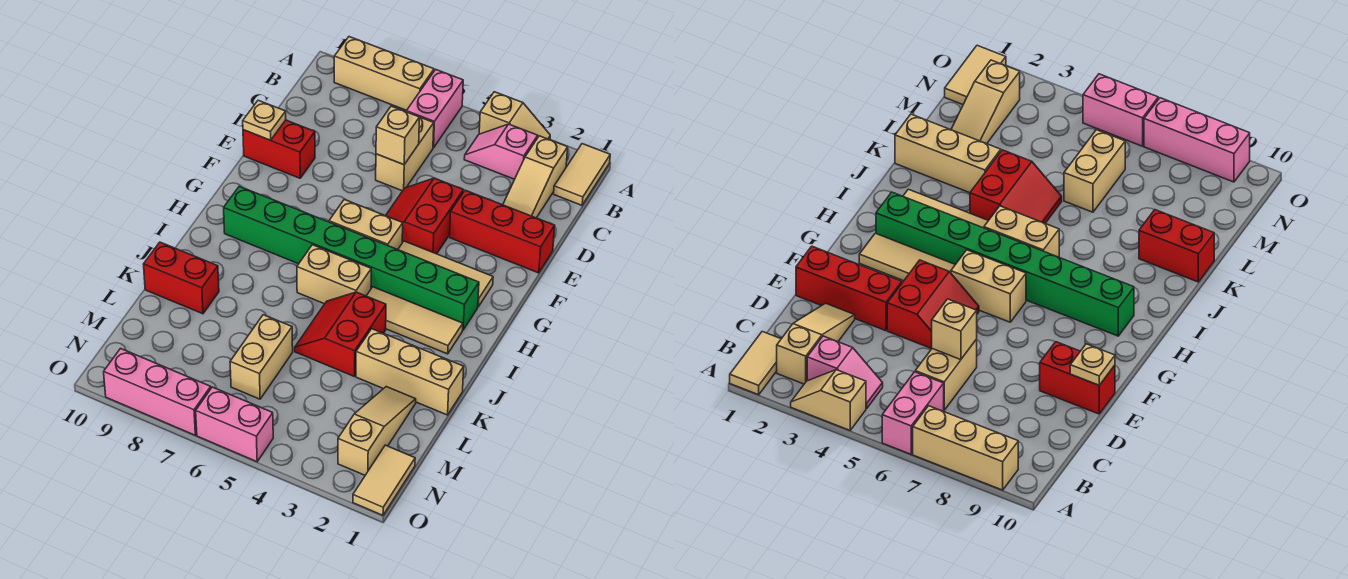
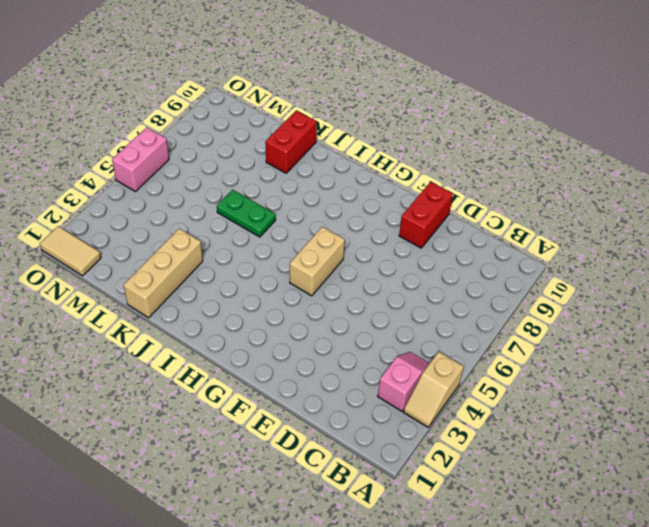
green 1x2 plate [217,190,276,237] -> none
none -> tan 1x2 tile [554,144,610,205]
none -> pink 1x2 brick [406,70,463,148]
none -> tan 1x3 brick [334,37,434,110]

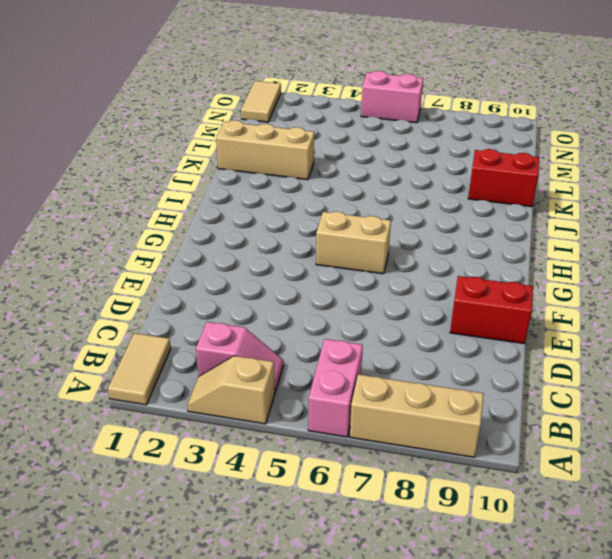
none -> tan 1x3 slope [503,136,568,218]
none -> tan 1x2 brick [376,117,434,191]
none -> red 1x3 brick [450,190,555,273]

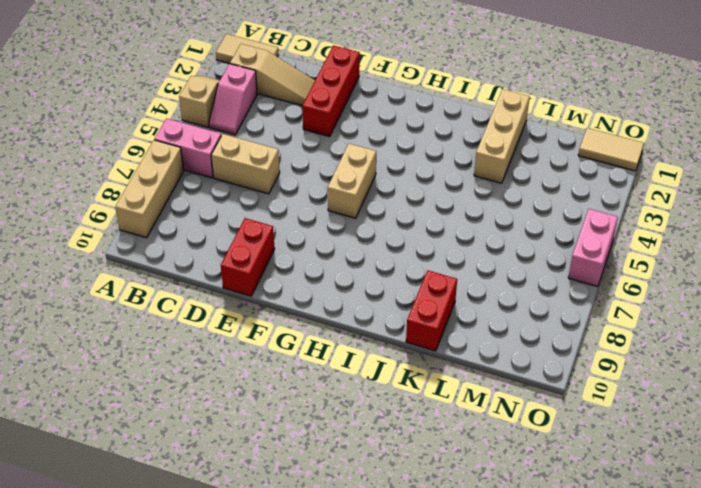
none -> red 2x2 slope [386,178,463,254]
none -> tan 1x3 tile [398,241,493,307]
none -> green 1x8 brick [224,186,479,330]

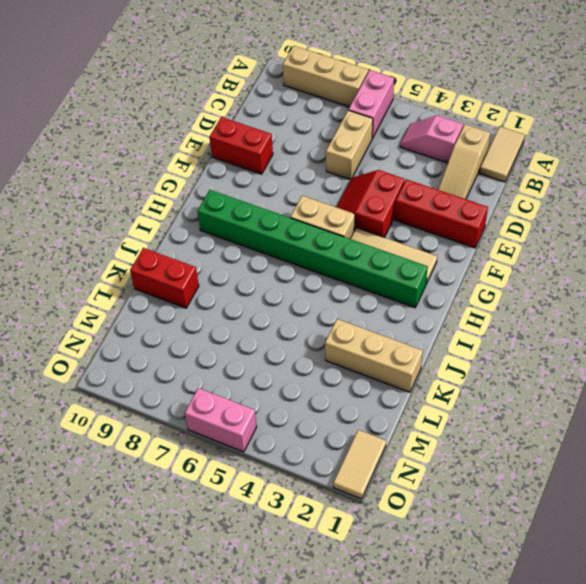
none -> tan 1x2 slope [479,92,550,140]
none -> tan 1x3 tile [367,287,463,354]
none -> tan 1x2 brick [297,245,371,304]

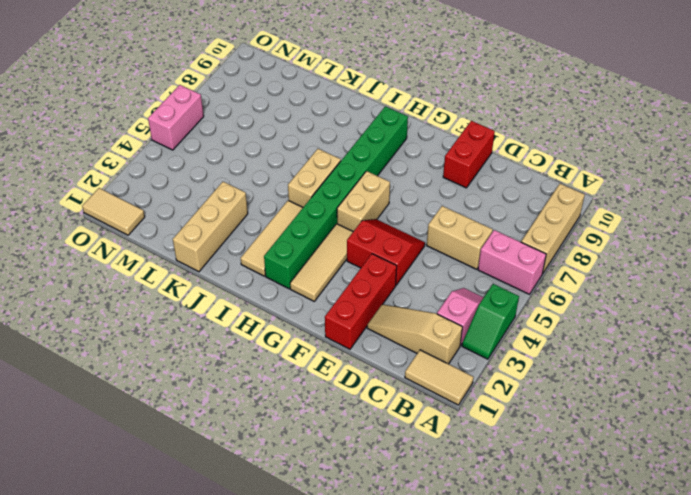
green 1x2 slope [462,284,519,359] -> tan 1x2 slope [479,92,550,140]
none -> red 2x2 slope [295,292,386,377]
none -> red 1x2 brick [143,242,219,314]
none -> tan 1x3 slope [338,387,416,475]

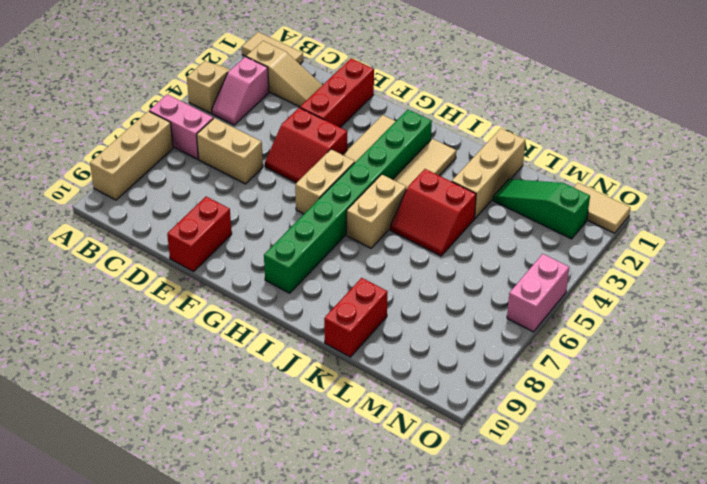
green 1x3 slope [493,179,590,239] -> tan 1x3 slope [338,387,416,475]
none -> tan 1x2 brick [230,315,293,399]
none -> pink 1x3 brick [104,349,211,435]
none -> tan 1x1 brick [376,106,419,165]

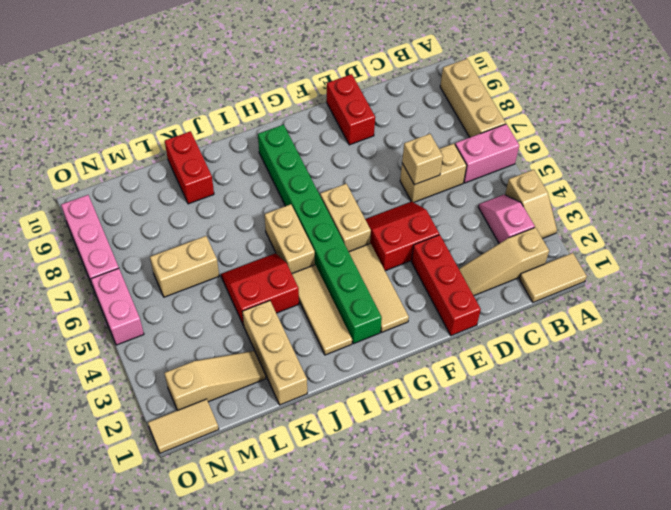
none -> tan 1x1 plate [243,100,286,140]

